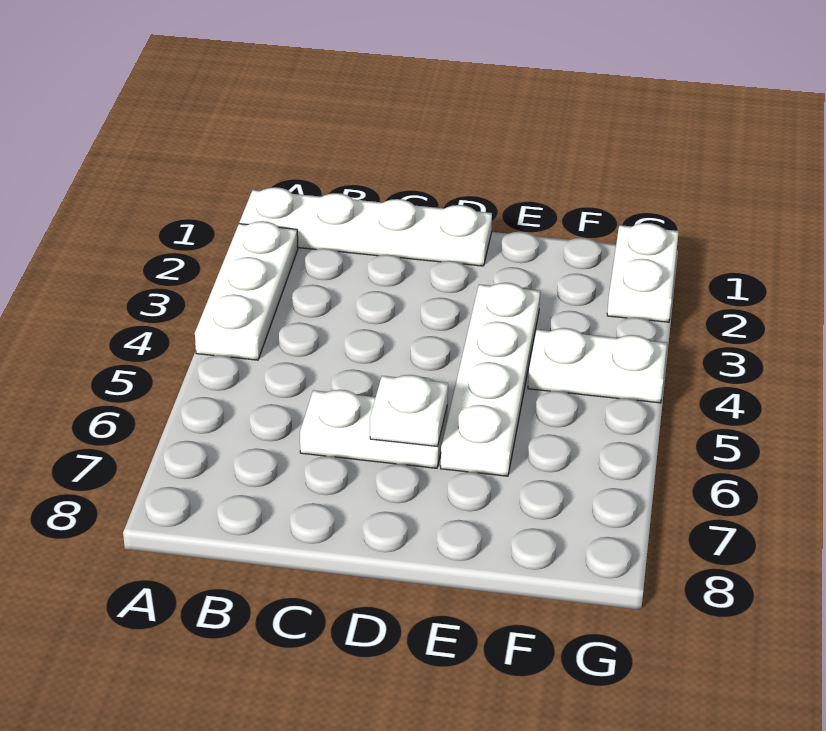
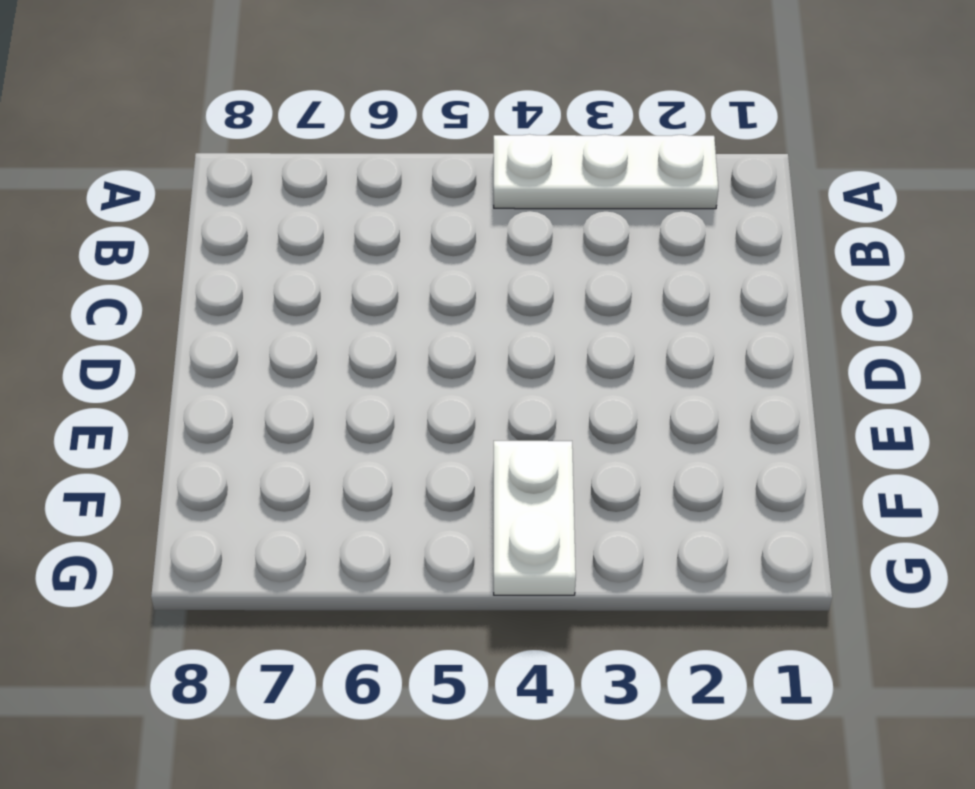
none -> white 1x4 plate [240,187,492,266]
none -> white 1x2 plate [300,390,448,468]

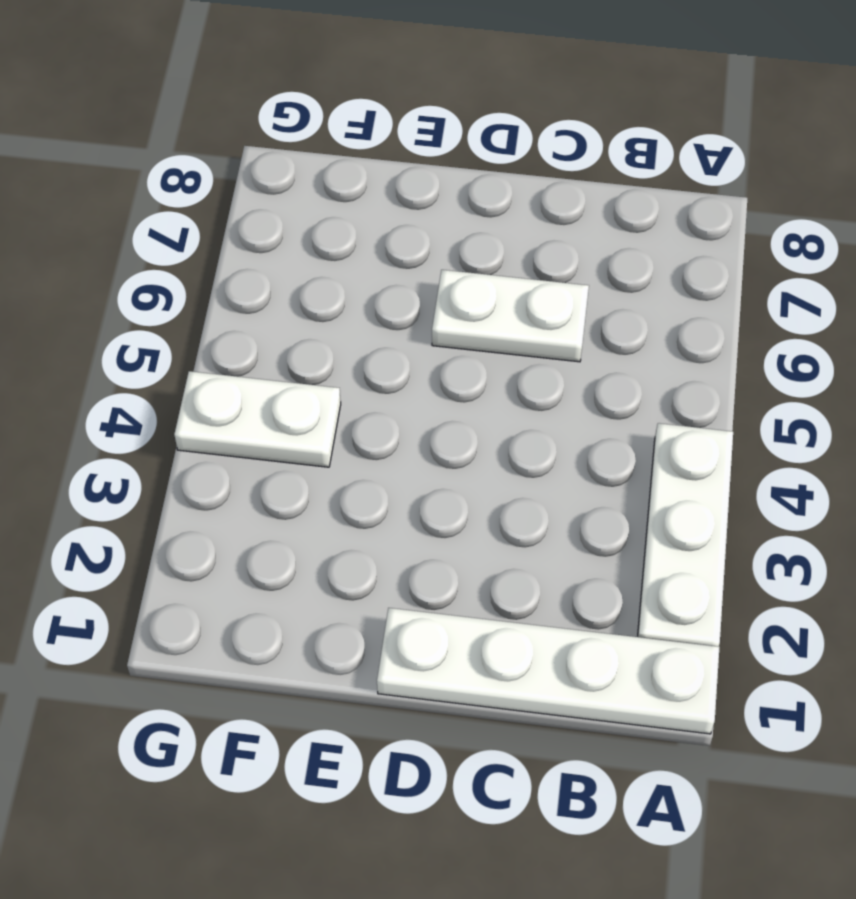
none -> white 1x4 plate [441,283,540,476]
none -> white 1x2 plate [607,223,679,322]

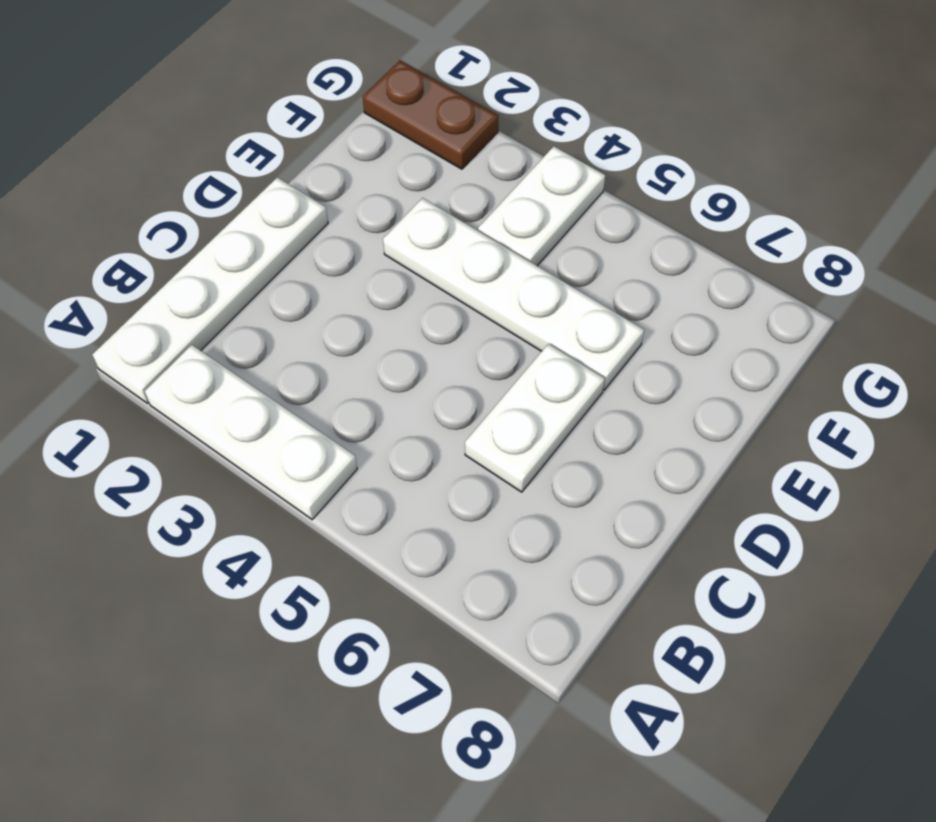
brown 1x2 plate [363,60,499,169] -> white 1x2 plate [607,223,679,322]
none -> white 1x1 plate [370,375,448,447]

